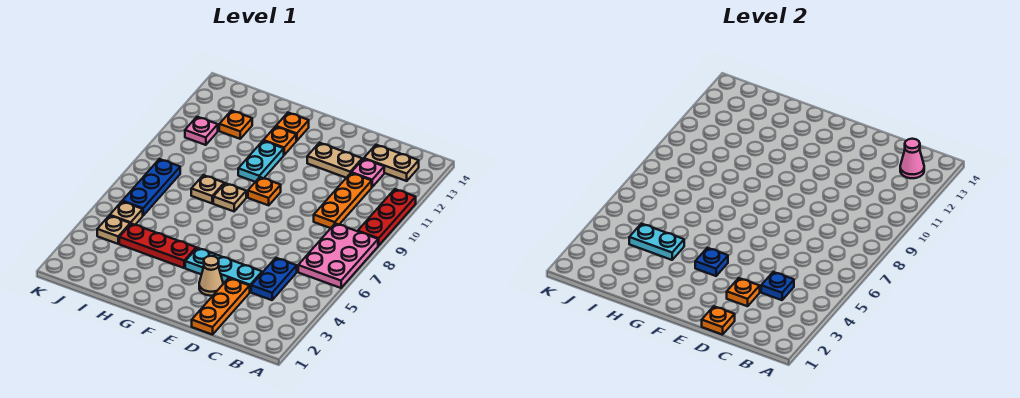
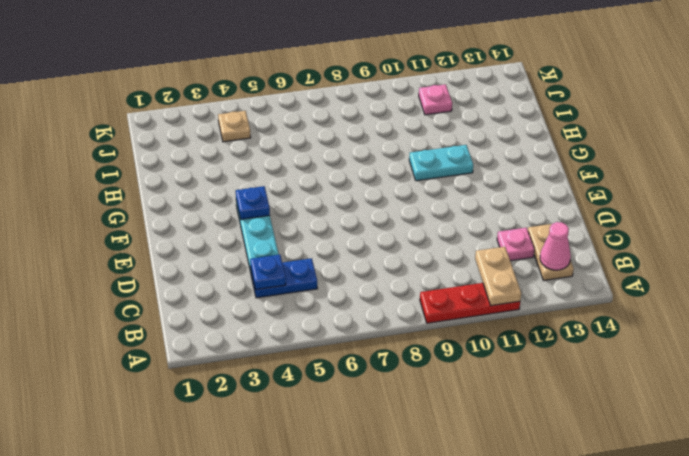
tan 1x2 plate [475,247,521,306] -> tan 1x2 plate moved to [307,143,362,178]
none -> pink 2x3 plate [298,223,378,288]
none -> orange 1x3 plate [314,173,372,228]
none -> orange 1x3 plate [192,278,250,335]

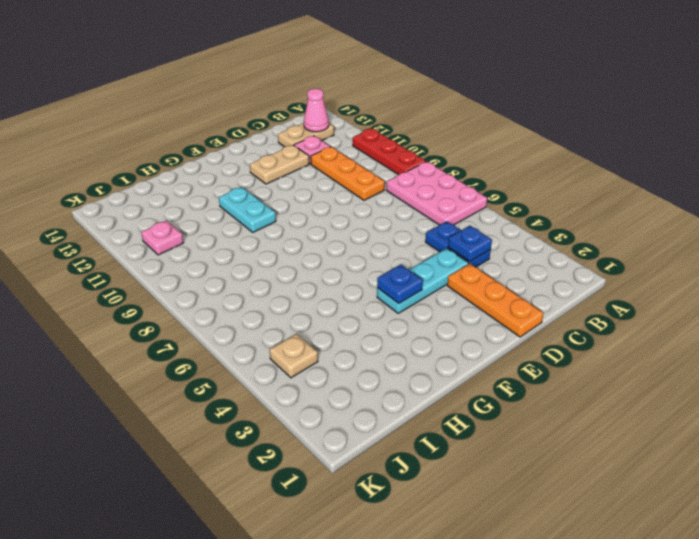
none -> tan 1x1 cone [199,256,223,296]
none -> orange 1x1 plate [248,177,281,205]
none -> red 1x3 plate [119,224,196,268]

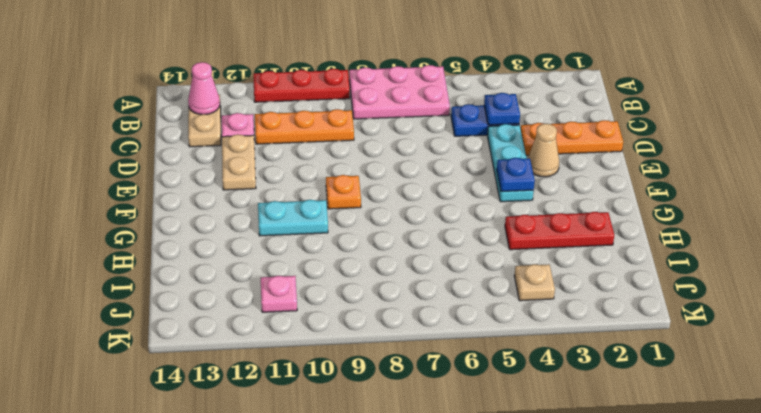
red 1x3 plate [505,212,614,250] -> red 1x3 plate turned to [119,224,196,268]
none -> tan 1x1 plate [213,183,246,211]
none -> orange 1x1 plate [263,127,296,155]
none -> orange 1x1 plate [276,113,309,141]

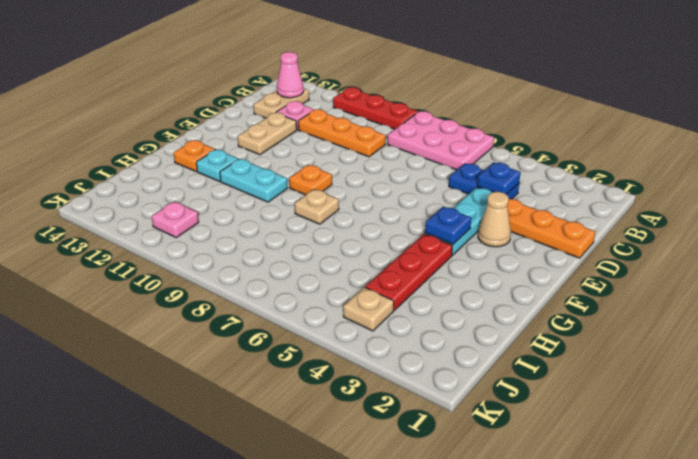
cyan 1x1 plate [196,150,238,181] -> orange 1x1 plate [263,127,296,155]
none -> tan 1x1 plate [191,175,224,203]
none -> orange 1x1 plate [219,111,252,139]
none -> tan 1x1 plate [110,202,143,225]

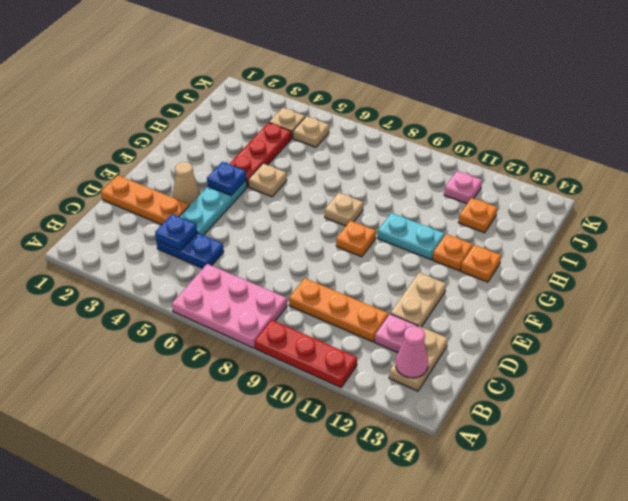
tan 1x1 plate [248,164,287,197] -> tan 1x1 plate moved to [191,175,224,203]
none -> blue 1x3 plate [122,159,180,215]
none -> orange 1x1 plate [702,306,735,335]
none -> orange 1x1 plate [727,278,760,306]

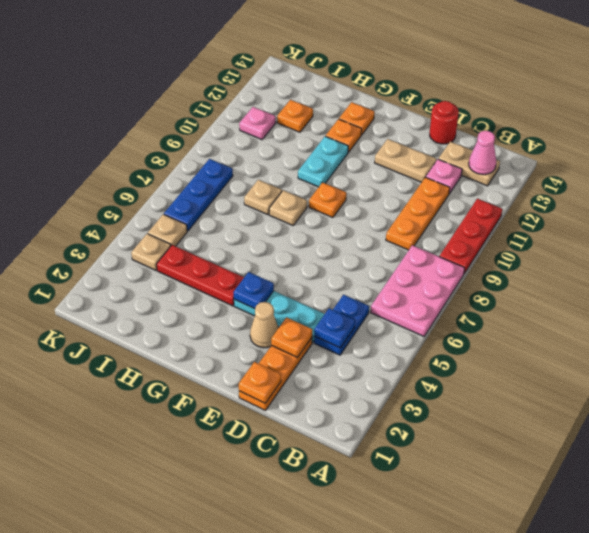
red 1x1 round brick [430,101,459,144] -> none
none -> cyan 1x2 plate [629,224,684,260]

